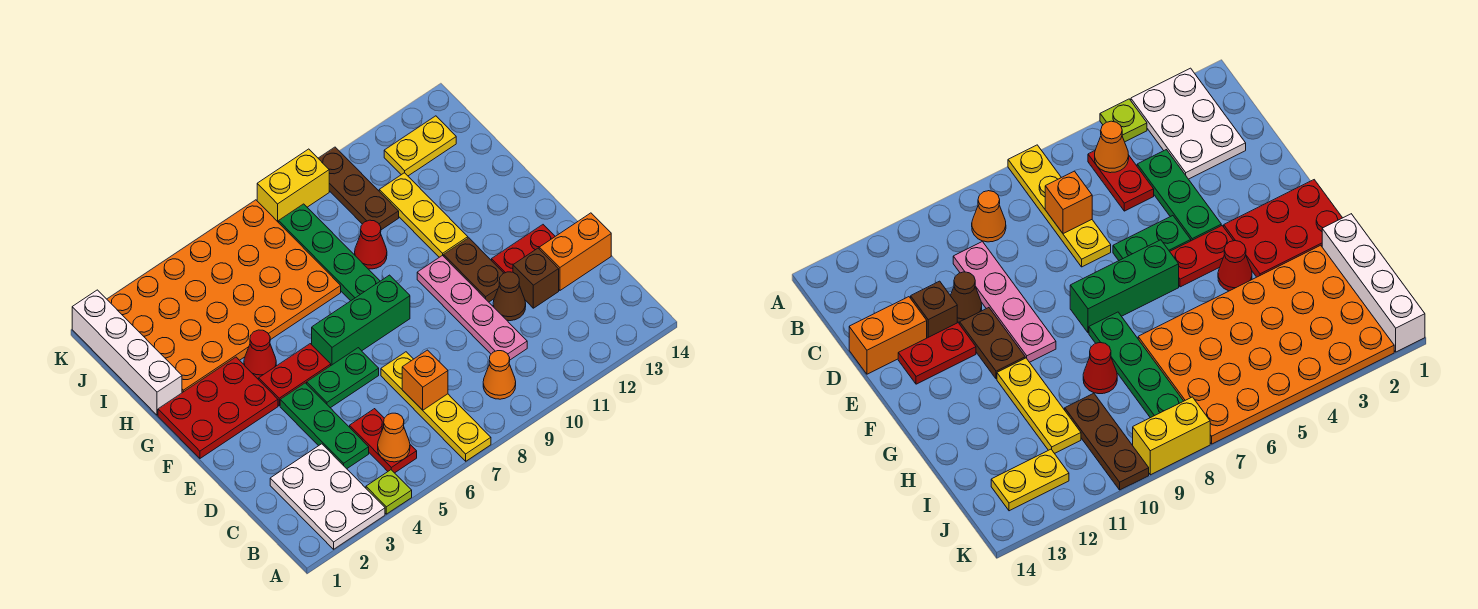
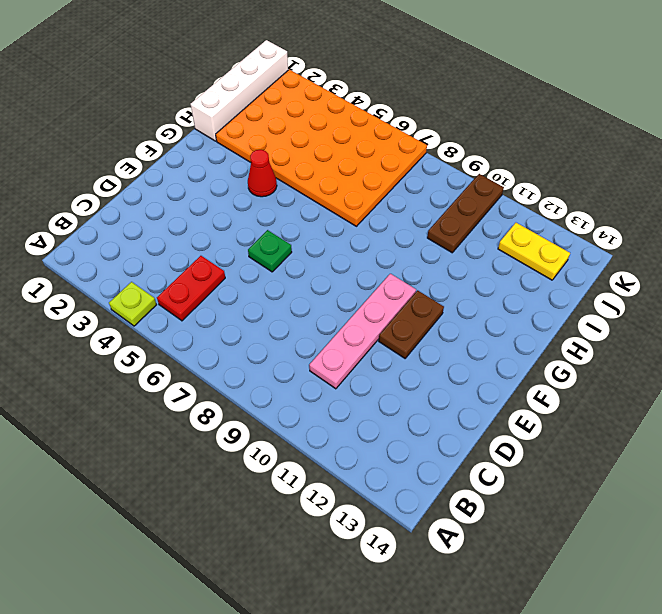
green 1x1 plate [248,230,292,272] -> green 1x2 plate [307,348,379,408]
none -> white 2x3 plate [270,444,385,549]
none -> yellow 1x4 plate [381,352,491,461]
none -> orange 1x1 cone [483,351,516,399]

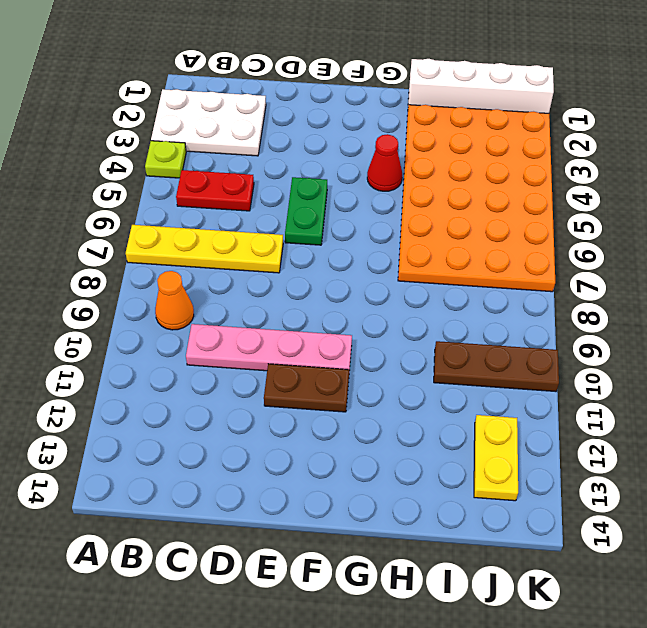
none -> green 1x3 plate [280,383,369,469]
none -> brown 1x1 cone [493,272,526,321]
none -> brown 1x1 brick [513,248,559,308]

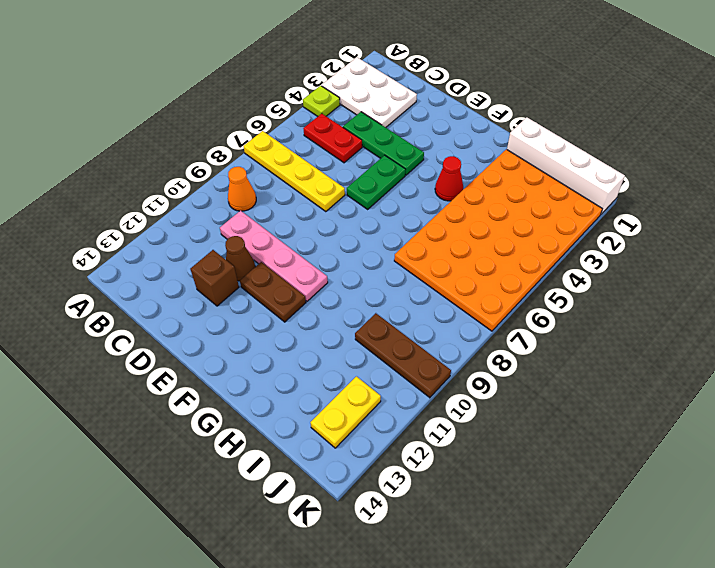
none -> orange 1x2 brick [539,213,611,290]
none -> red 1x2 plate [492,225,555,273]
none -> red 2x3 plate [158,357,278,458]

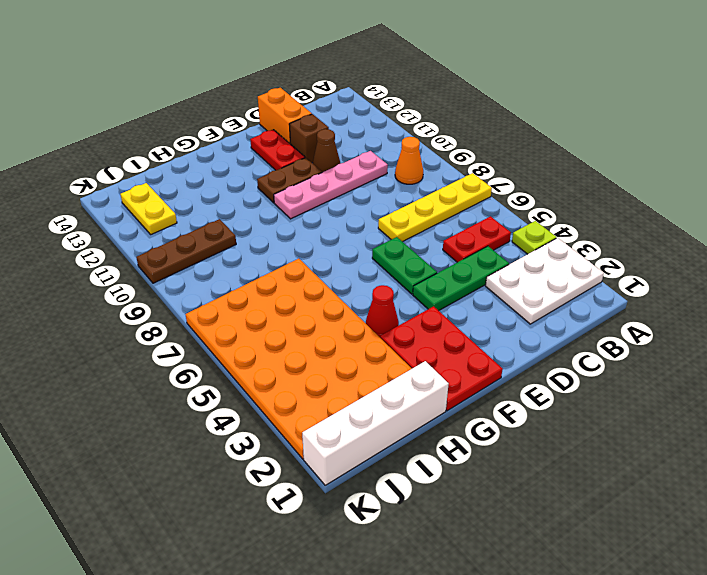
none -> red 1x2 plate [259,344,331,406]
none -> green 1x3 brick [312,275,410,365]
none -> green 1x4 plate [279,204,380,301]

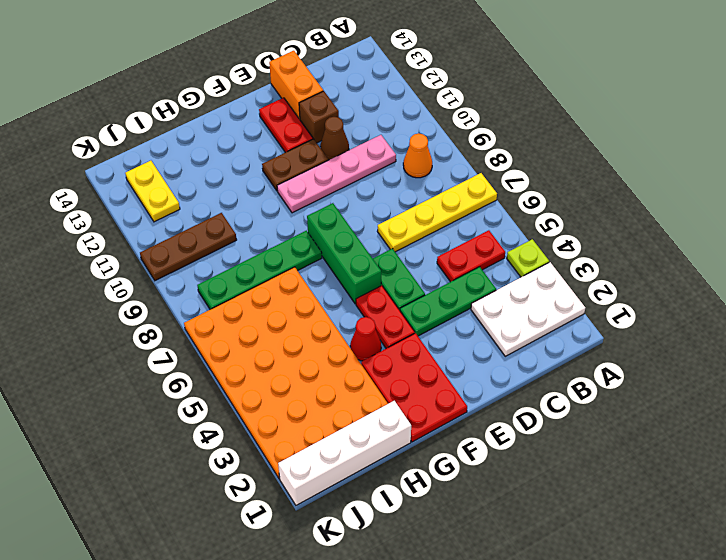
none -> yellow 1x3 plate [379,173,468,257]
none -> red 1x1 cone [355,220,387,269]
none -> yellow 1x2 brick [257,149,329,223]

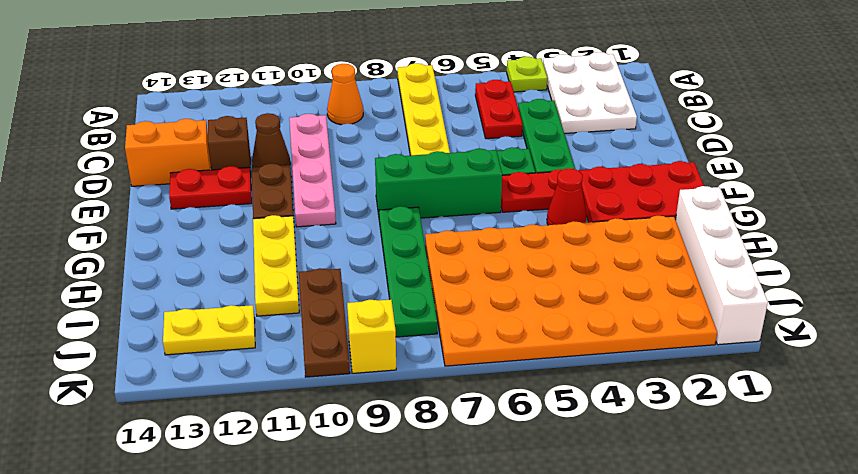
yellow 1x1 brick [347,300,396,373] -> yellow 1x2 brick [257,149,329,223]
none -> red 1x1 cone [355,220,387,269]
none -> orange 1x1 cone [378,413,410,462]
none -> orange 1x1 brick [402,350,448,410]

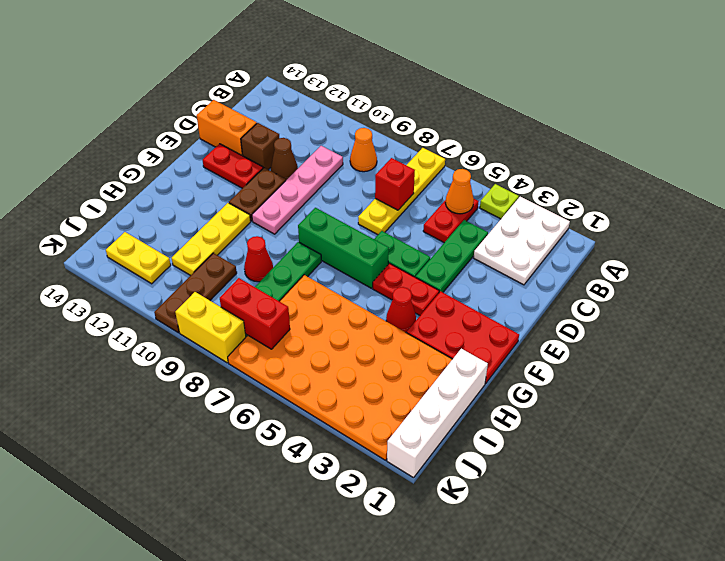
red 1x1 brick [375,158,415,210] -> orange 1x1 brick [402,350,448,410]
red 1x2 brick [220,278,290,349] -> none

